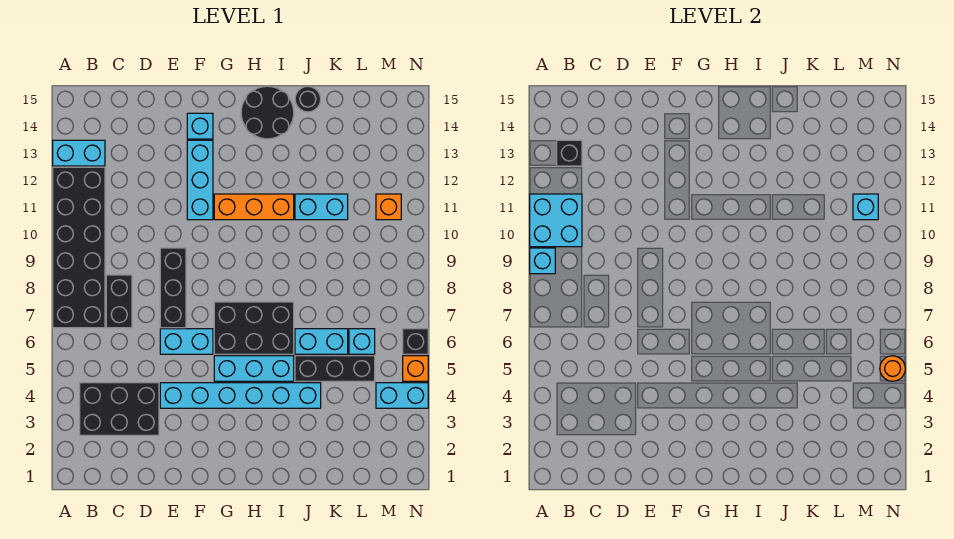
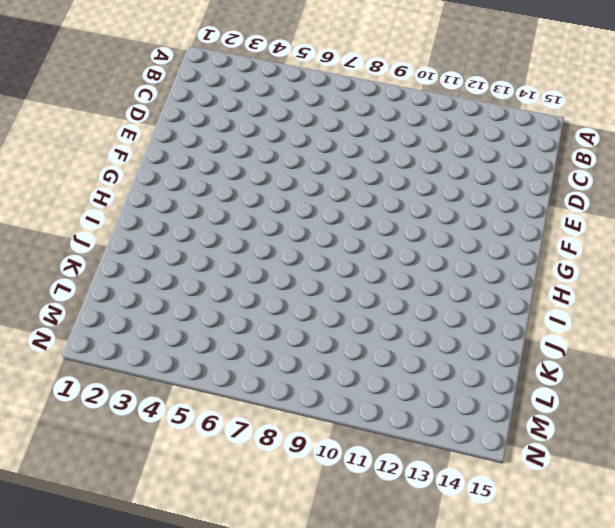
none -> black 2x6 brick [53,167,105,328]
none -> cyan 1x2 brick [53,140,105,166]
none -> black 2x3 brick [80,383,159,435]

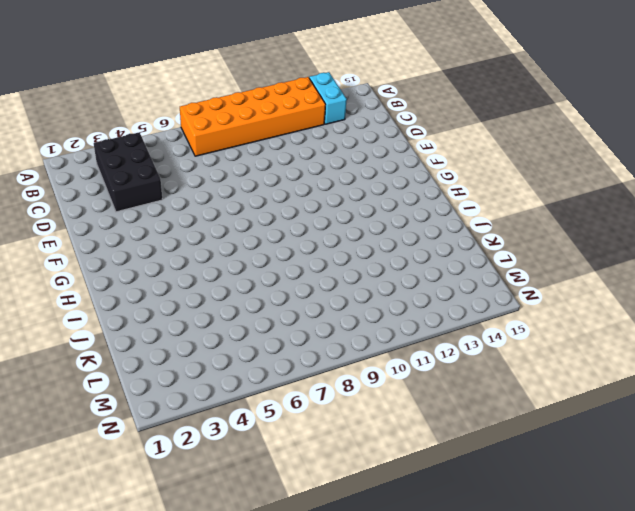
orange 2x6 brick [180,77,326,156] -> black 2x6 brick [53,167,105,328]
none -> black 1x2 brick [106,275,132,328]
none -> cyan 1x6 brick [160,383,321,408]
none -> cyan 1x2 brick [160,329,213,354]

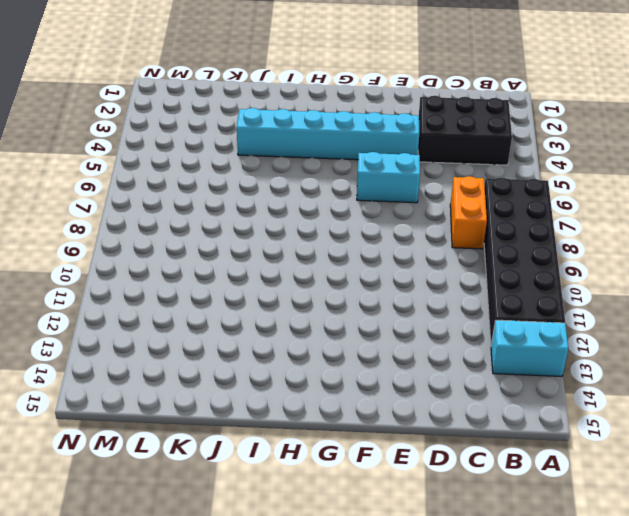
orange 1x2 brick [450,176,487,249] -> black 1x2 brick [106,275,132,328]
none -> black 1x3 brick [160,248,186,328]
none -> cyan 1x3 brick [187,140,213,220]
none -> cyan 1x1 brick [187,113,213,139]

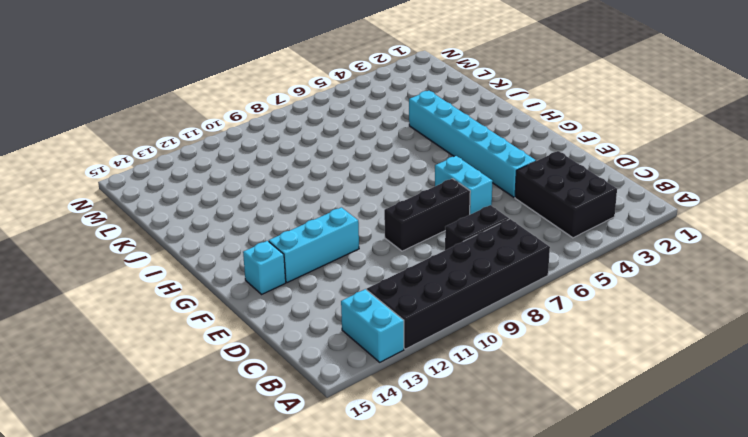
none -> cyan 1x3 brick [214,356,294,381]
none -> black 2x3 brick [214,302,294,354]
none -> orange 1x3 brick [214,194,294,220]

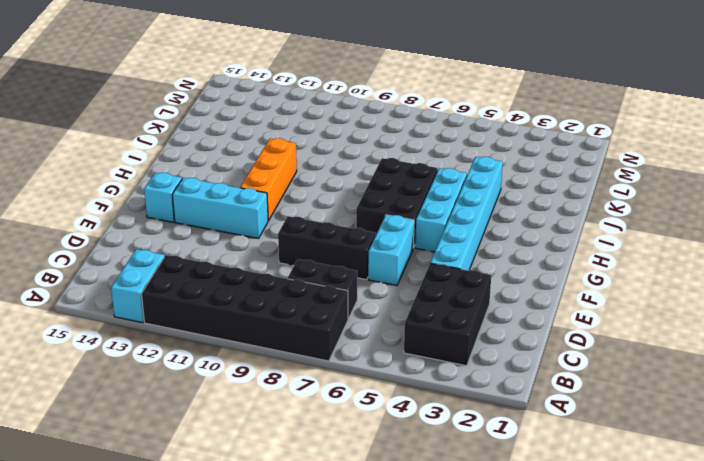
none -> black 2x2 round brick [241,86,294,139]
none -> black 1x3 brick [295,356,375,381]
none -> cyan 1x2 brick [295,329,348,354]

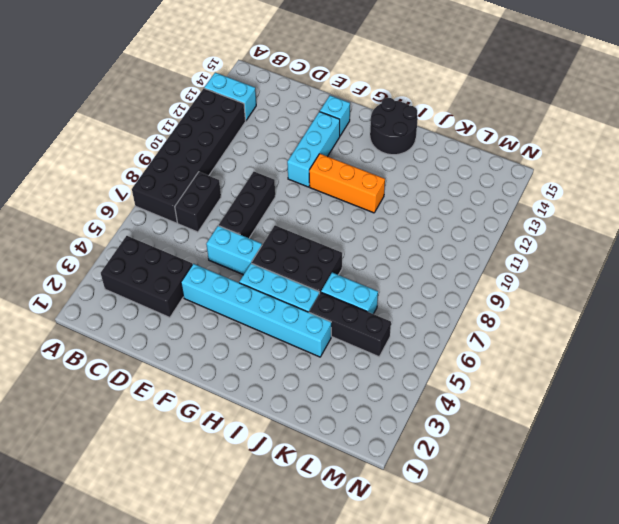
none -> cyan 1x2 brick [295,194,348,220]
none -> black 1x1 round brick [295,86,321,112]
none -> cyan 1x1 brick [349,329,375,354]

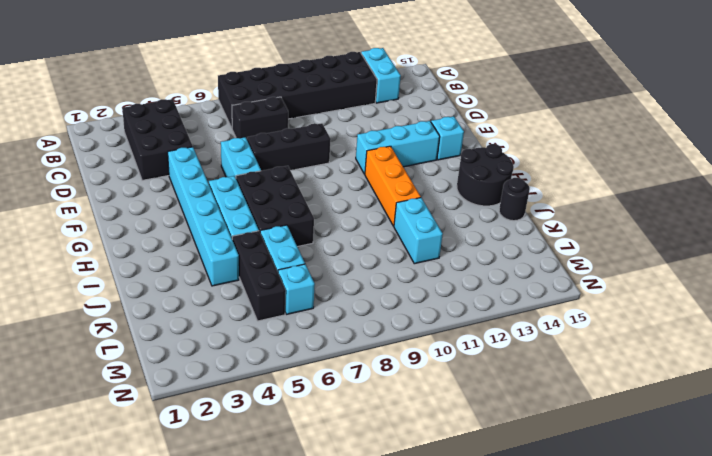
none -> cyan 1x2 brick [376,383,428,408]
none -> orange 1x1 brick [376,194,401,220]
none -> orange 1x1 brick [403,356,428,381]

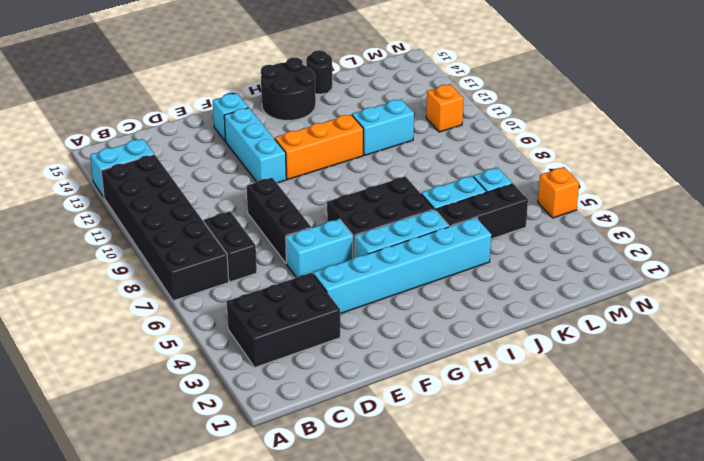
none -> cyan 1x2 brick [376,383,428,408]
none -> black 1x1 brick [403,329,428,354]
none -> cyan 1x1 brick [530,248,555,274]

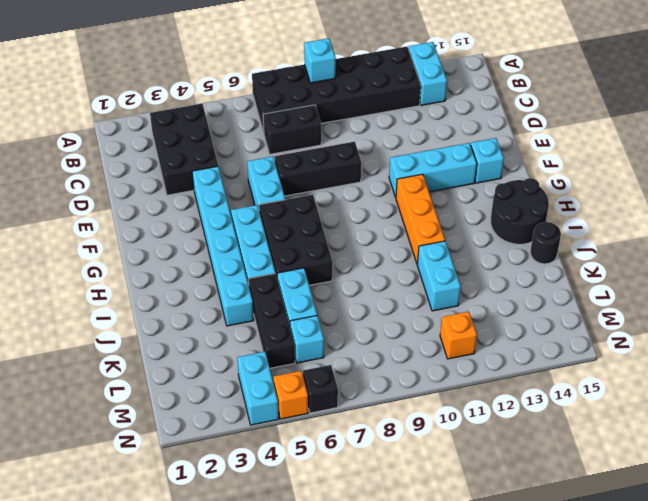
none -> cyan 2x2 brick [530,194,582,247]
none -> black 1x1 brick [557,140,582,166]
none -> cyan 1x1 brick [853,194,878,220]

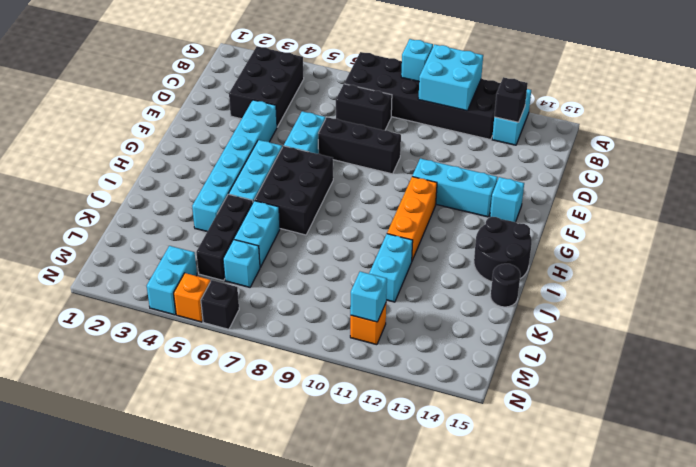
none -> orange 1x1 round brick [880,356,905,381]

